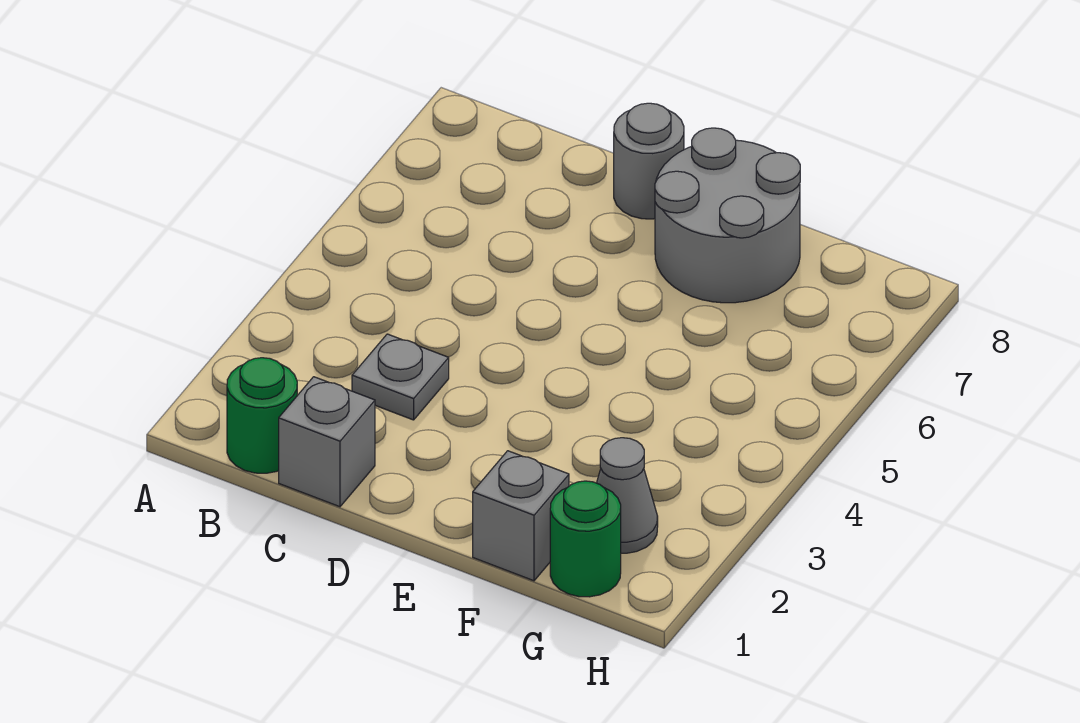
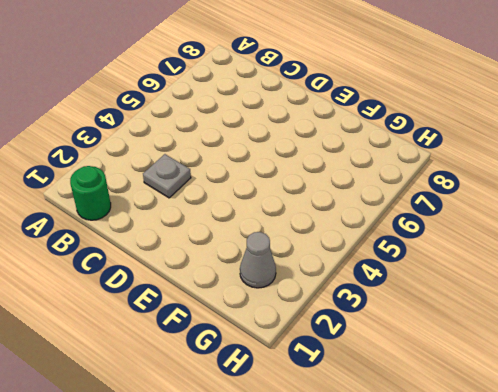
none -> grey 1x1 brick [279,377,375,507]
none -> grey 1x1 round brick [614,103,684,219]

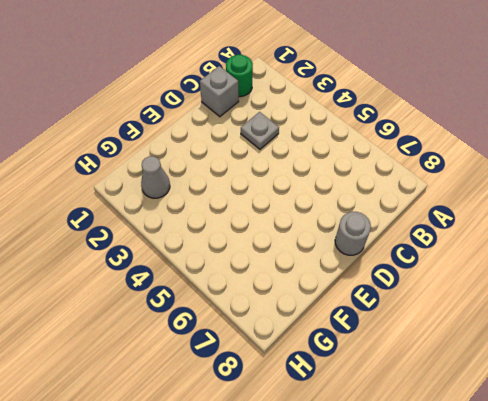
none -> grey 2x2 round brick [655,128,800,303]
none -> grey 1x1 brick [473,451,569,581]

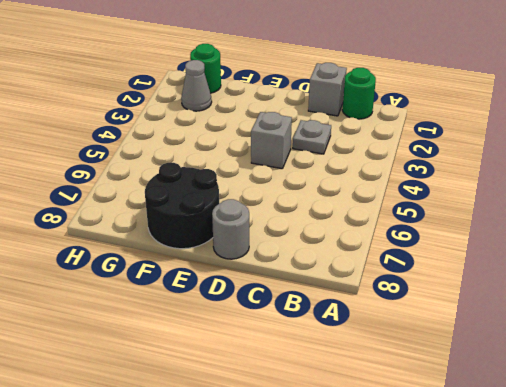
grey 1x1 brick [251,112,292,169] -> grey 1x1 brick moved to [473,451,569,581]
black 2x2 round brick [145,163,219,249] -> grey 2x2 round brick [655,128,800,303]

